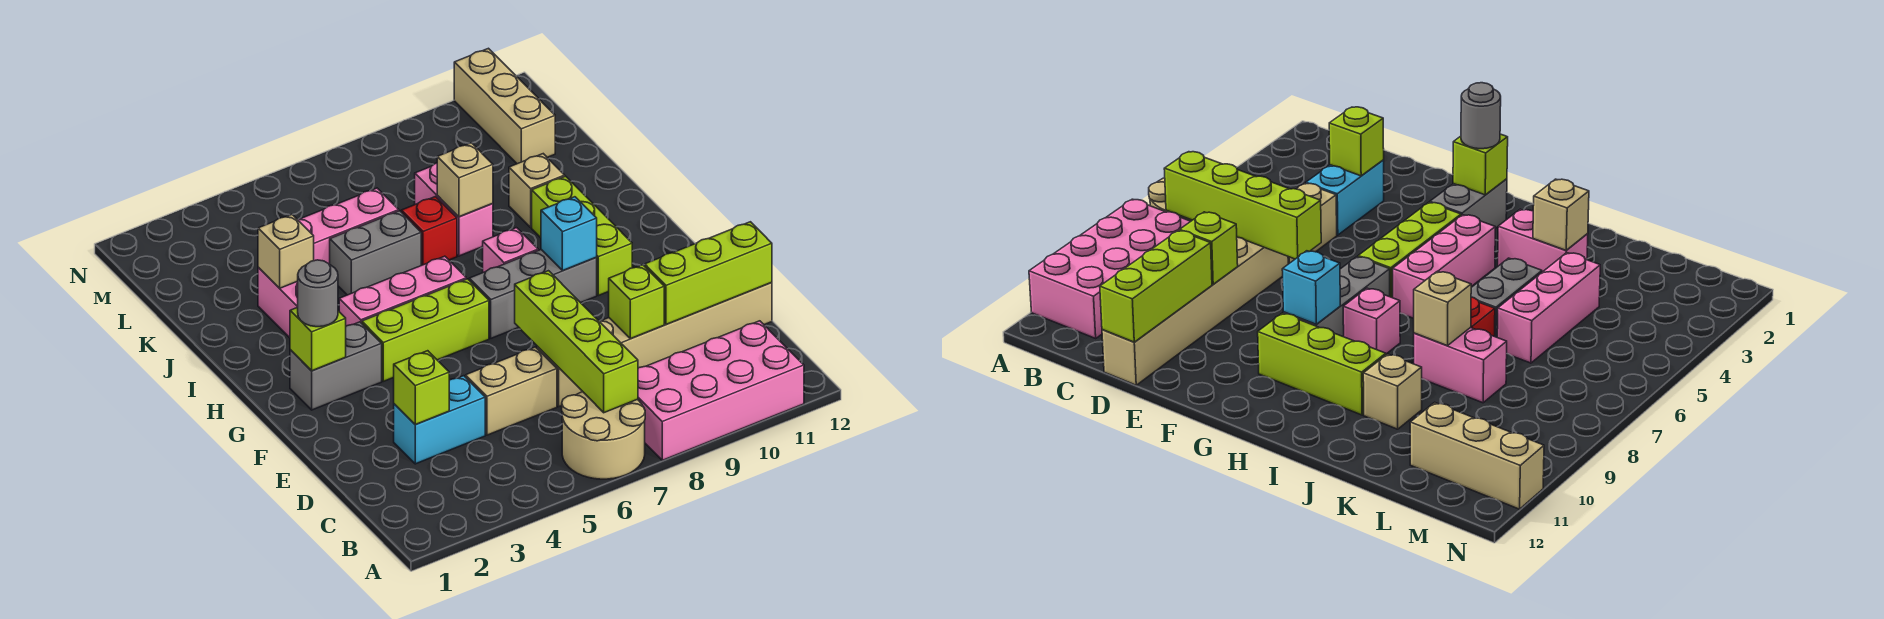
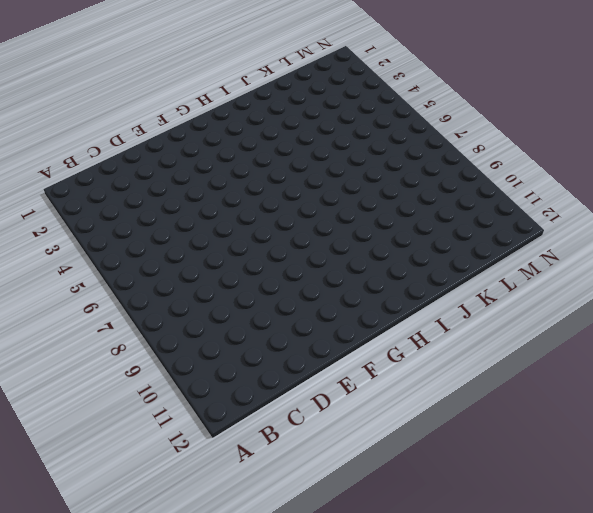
none -> tan 2x2 round brick [562,392,645,479]
none -> pink 2x4 brick [638,321,804,460]
none -> cyan 1x2 brick [394,376,485,464]

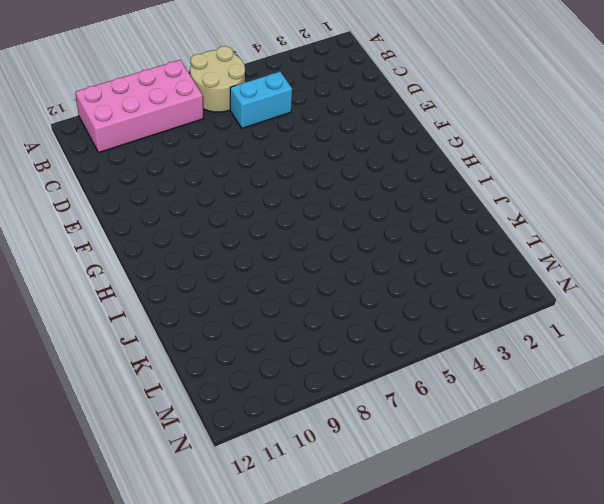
cyan 1x2 brick [230,72,292,128] -> cyan 1x2 brick moved to [394,376,485,464]
none -> tan 1x2 brick [465,347,557,435]
none -> tan 1x6 brick [537,283,772,406]
none -> grey 1x2 brick [290,322,382,410]

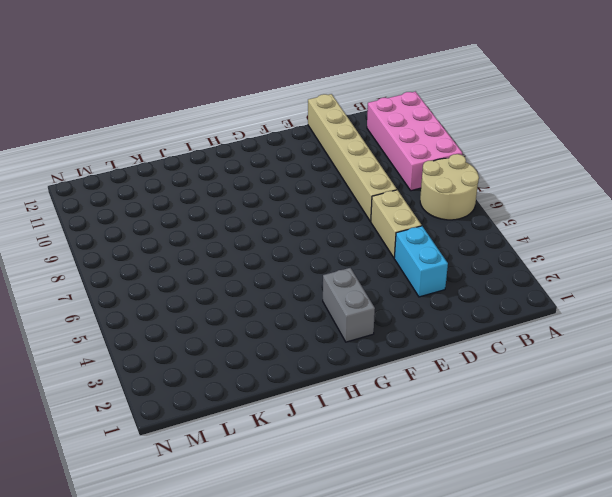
none -> lime 1x3 brick [362,279,489,381]
none -> grey 1x3 brick [469,250,597,338]
none -> lime 1x3 brick [532,176,632,296]

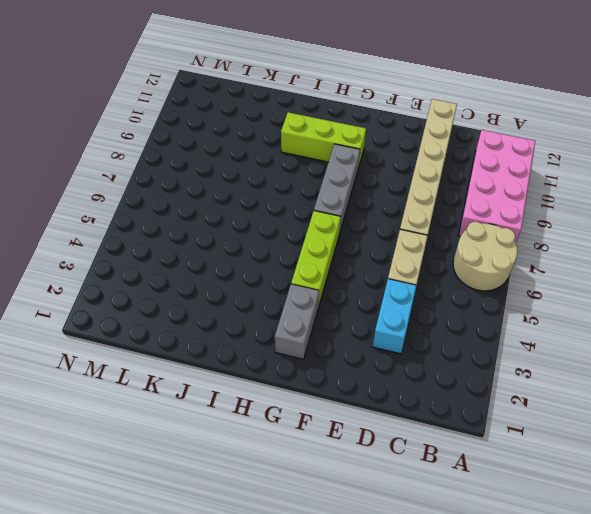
none -> pink 1x3 brick [339,256,466,326]
none -> pink 1x1 brick [483,228,538,272]
none -> pink 1x2 brick [258,268,298,338]

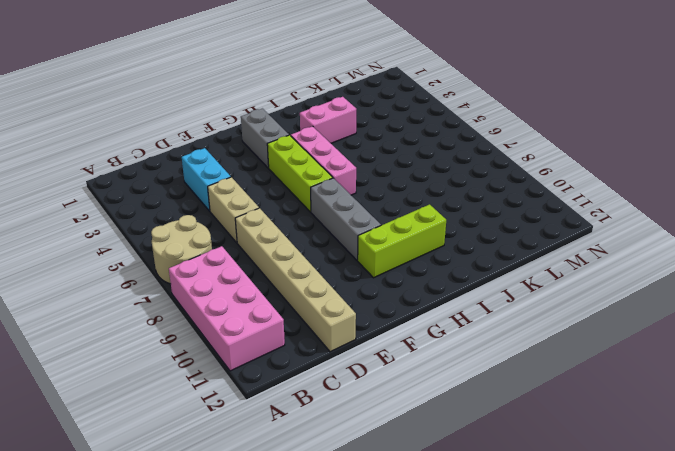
none -> pink 1x1 brick [483,228,538,272]
none -> grey 1x2 brick [330,211,421,295]
none -> red 1x1 brick [401,197,457,265]

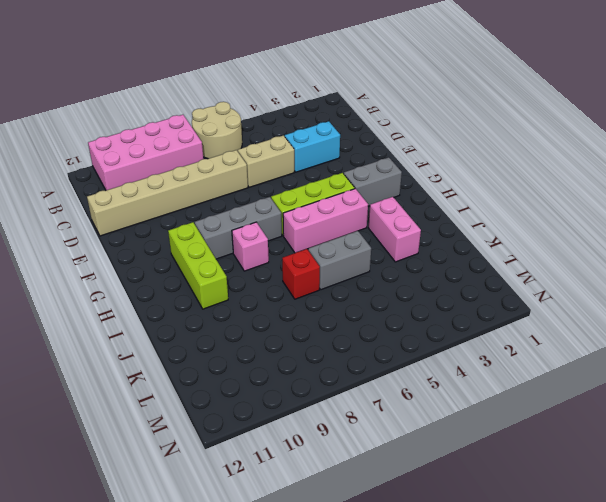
none -> pink 1x2 brick [415,163,493,256]
none -> tan 1x1 brick [509,154,565,227]
none -> pink 1x3 brick [298,188,399,265]

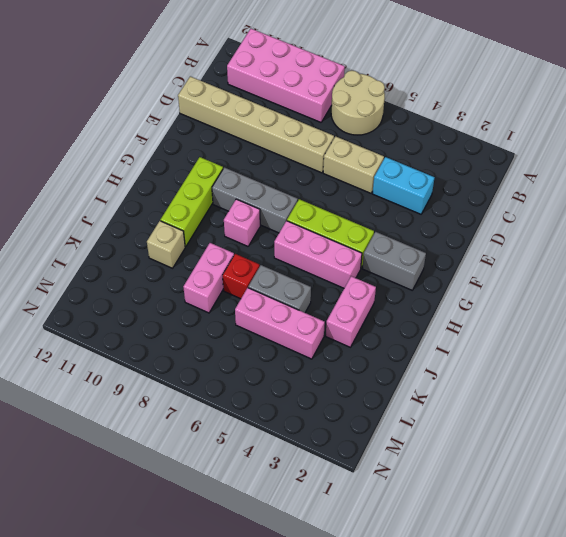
none -> tan 1x3 brick [454,48,555,164]
none -> lime 1x4 brick [515,271,638,413]
none -> lime 1x1 brick [394,351,449,424]

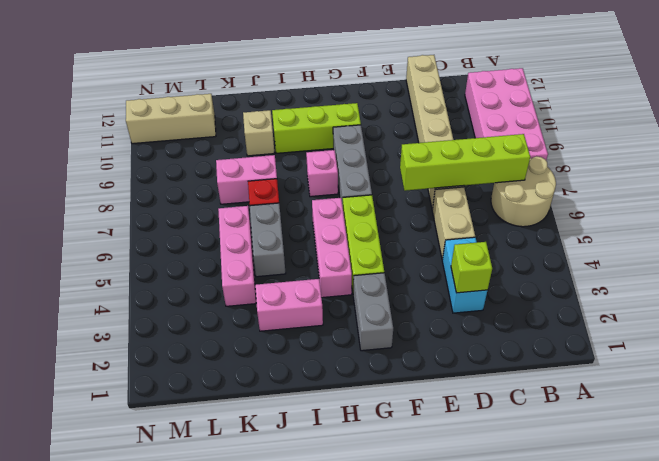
none -> lime 1x1 brick [609,265,664,339]
none -> lime 1x3 brick [645,222,772,325]
none -> lime 1x1 brick [290,307,346,371]

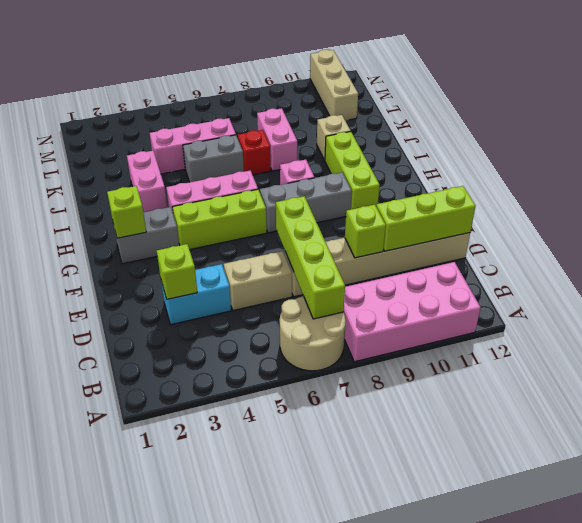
none -> cyan 1x1 brick [541,197,597,271]
none -> tan 1x1 brick [258,215,314,288]
none -> tan 1x1 brick [437,143,493,217]

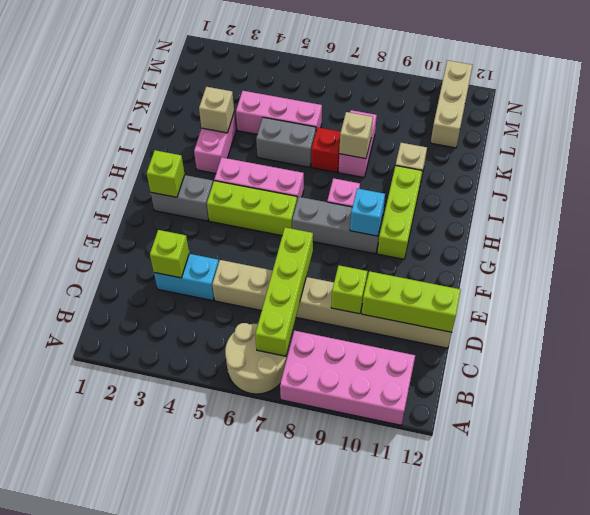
none -> grey 1x1 round brick [298,260,338,327]

